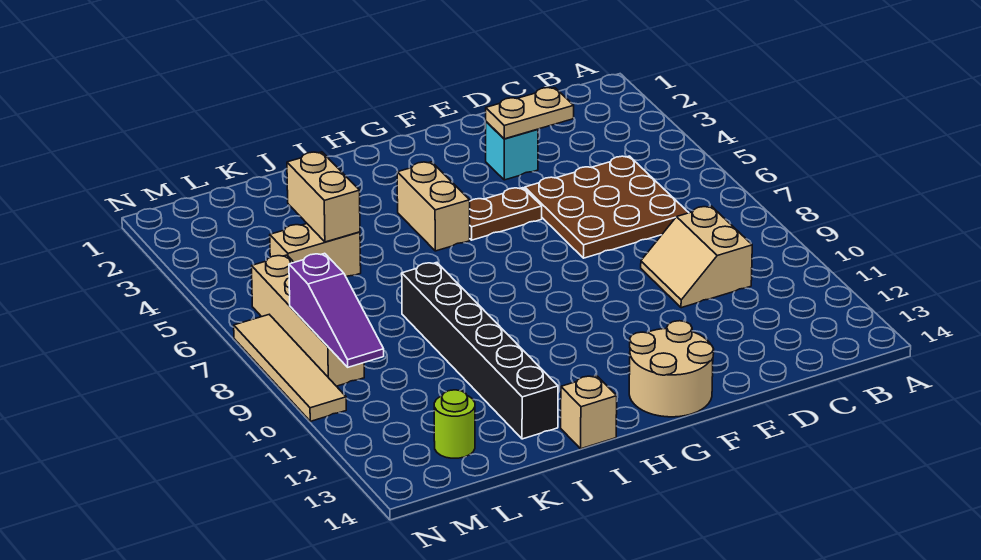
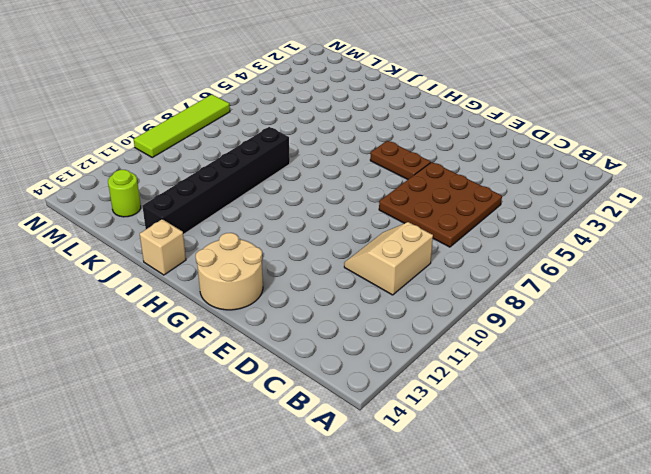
lime 1x4 tile [134,95,230,157] -> tan 1x4 tile [234,315,346,421]
none -> cyan 1x1 brick [486,122,538,180]
none -> tan 1x2 brick [397,162,470,251]
none -> tan 1x2 brick [270,224,361,277]

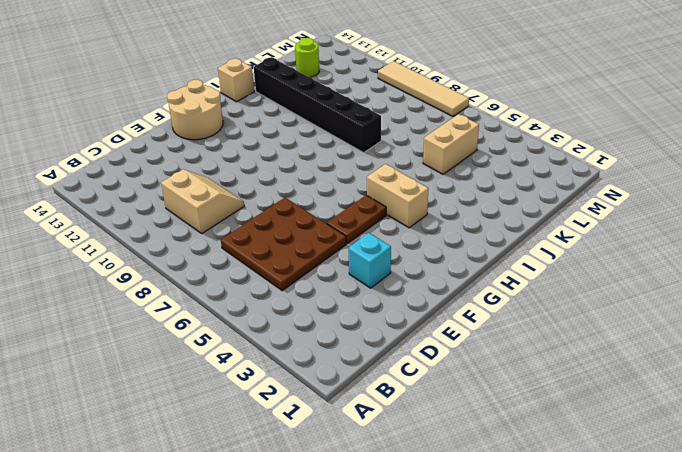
none -> tan 1x4 brick [252,255,364,386]
none -> tan 1x2 plate [486,88,574,139]
none -> tan 1x2 brick [287,152,360,242]

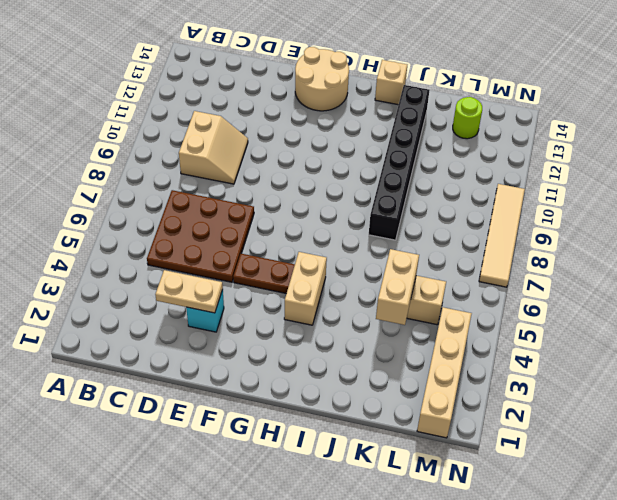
tan 1x4 brick [417,307,472,438] -> tan 1x4 brick moved to [252,255,364,386]
none -> purple 1x3 slope [289,253,384,367]

